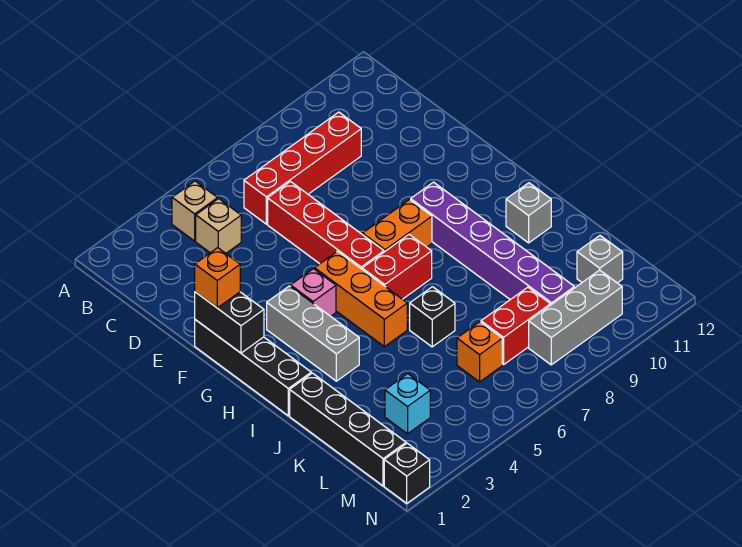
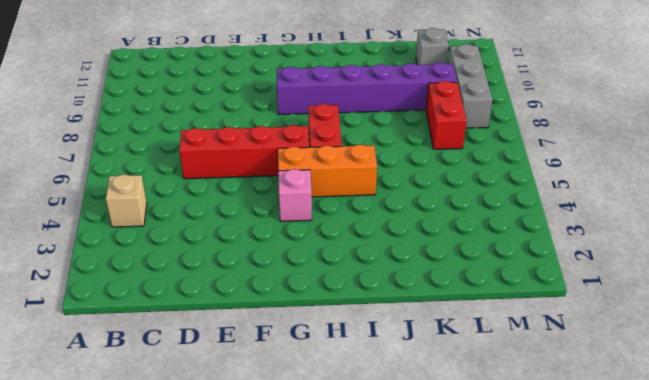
none -> tan 1x1 brick [196,199,241,253]
none -> red 1x4 brick [244,112,361,224]
none -> black 1x4 brick [195,320,311,416]

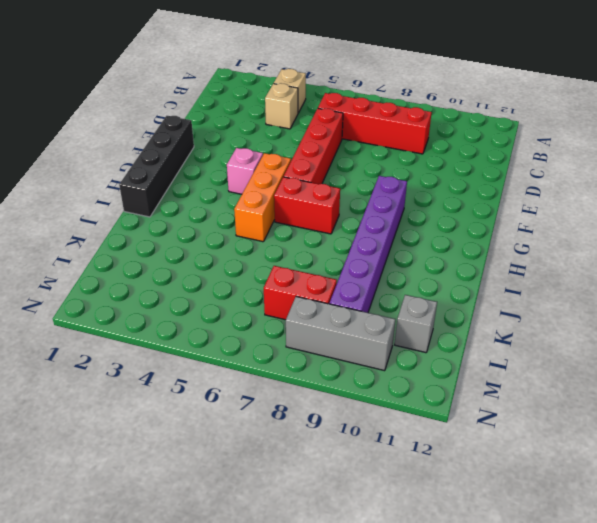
none -> grey 1x3 brick [267,286,359,381]
none -> orange 1x2 brick [363,200,432,252]
none -> grey 1x1 brick [506,183,551,243]

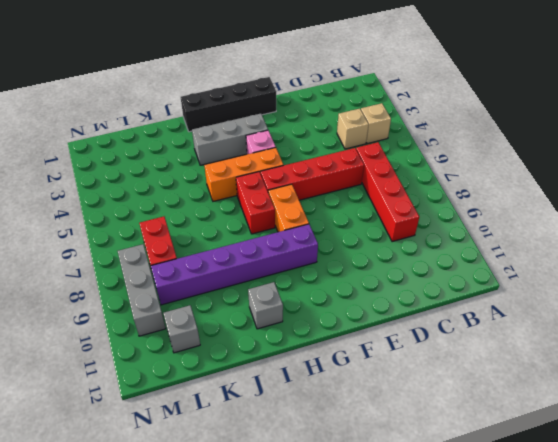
none -> black 1x4 brick [290,373,406,486]
none -> black 1x1 brick [410,287,455,347]
none -> cyan 1x1 brick [385,374,430,434]

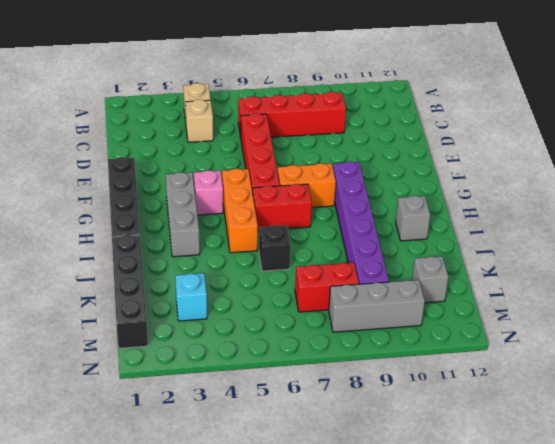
none -> orange 1x1 brick [457,322,502,382]
none -> black 1x1 brick [384,443,430,503]
none -> black 1x2 brick [195,292,264,353]

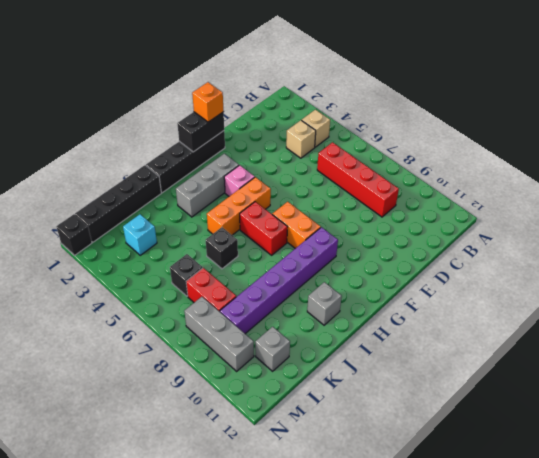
black 1x1 brick [170,254,203,296] -> orange 1x1 brick [457,322,502,382]
none -> red 1x4 brick [268,182,384,269]

